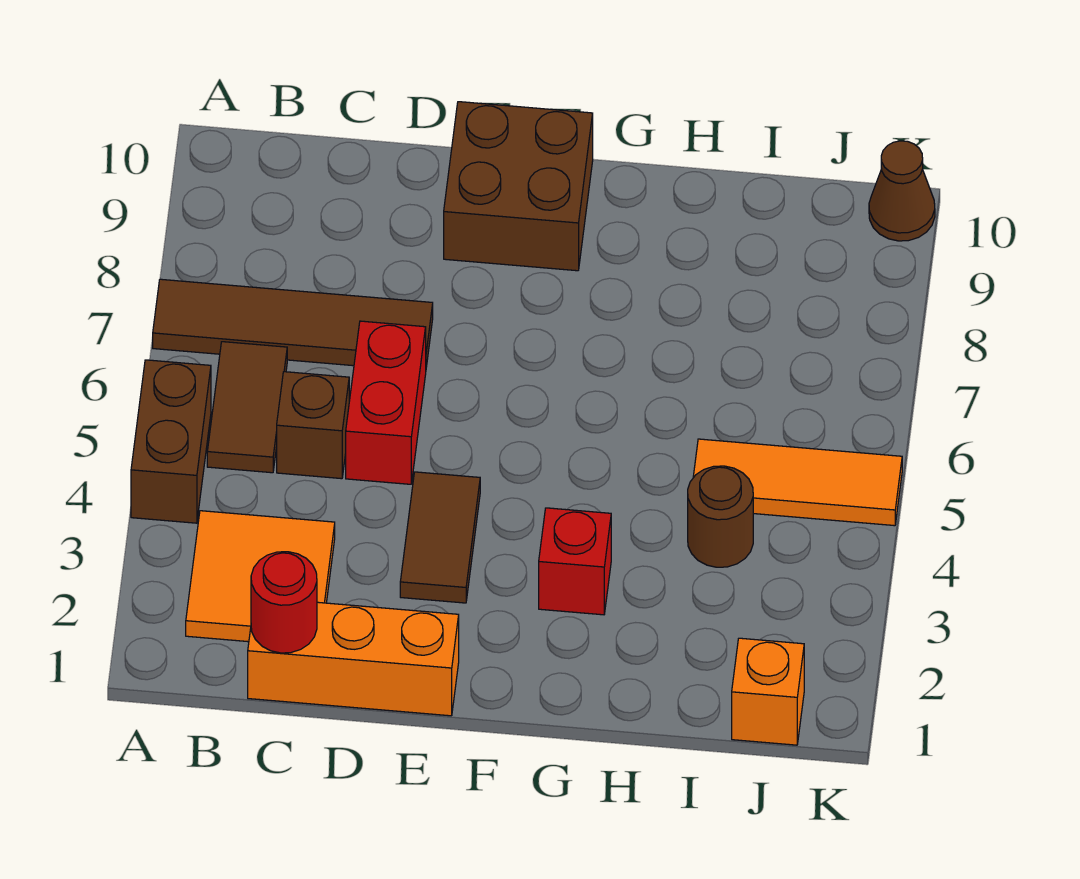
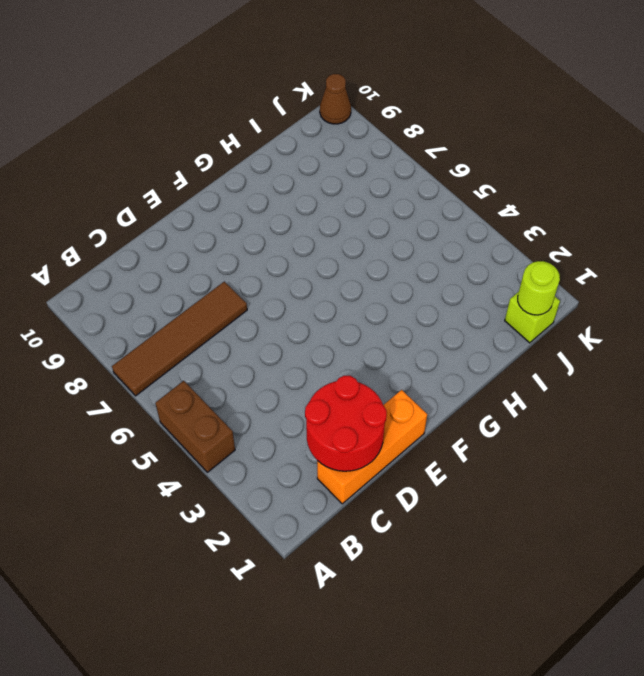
red 2x2 round brick [305,376,387,471] -> red 1x1 round brick [251,552,317,653]
lime 1x1 brick [505,292,560,343] -> orange 1x1 brick [732,638,804,745]
lime 1x1 round brick [518,261,560,315] -> none
none -> orange 2x2 tile [186,511,335,642]
none -> brown 1x2 tile [207,342,287,473]
none -> brown 1x1 brick [277,372,349,479]

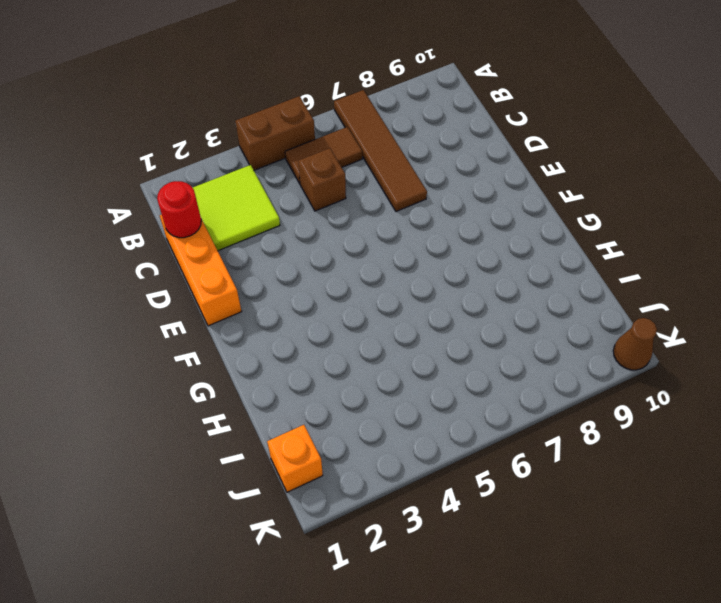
lime 2x2 tile [193,165,280,251] -> orange 2x2 tile [186,511,335,642]
none -> red 1x2 brick [346,321,426,484]
none -> brown 1x2 tile [400,472,480,603]
none -> brown 2x2 brick [444,102,593,271]

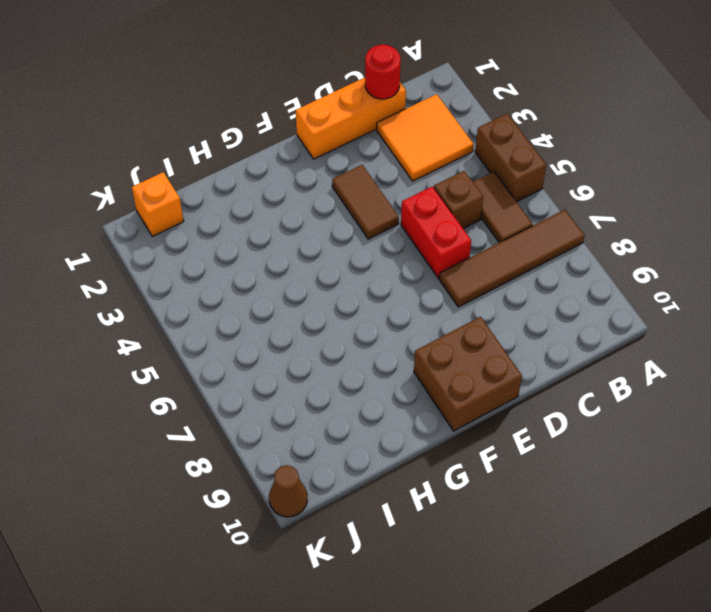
none -> red 1x1 brick [539,508,611,615]
none -> brown 1x1 round brick [688,466,753,567]
none -> orange 1x3 tile [693,439,902,526]

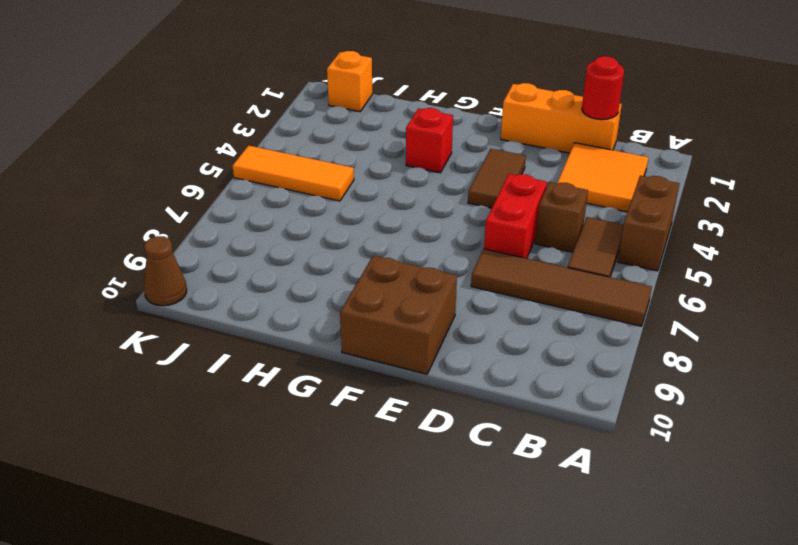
none -> brown 1x1 round brick [688,466,753,567]

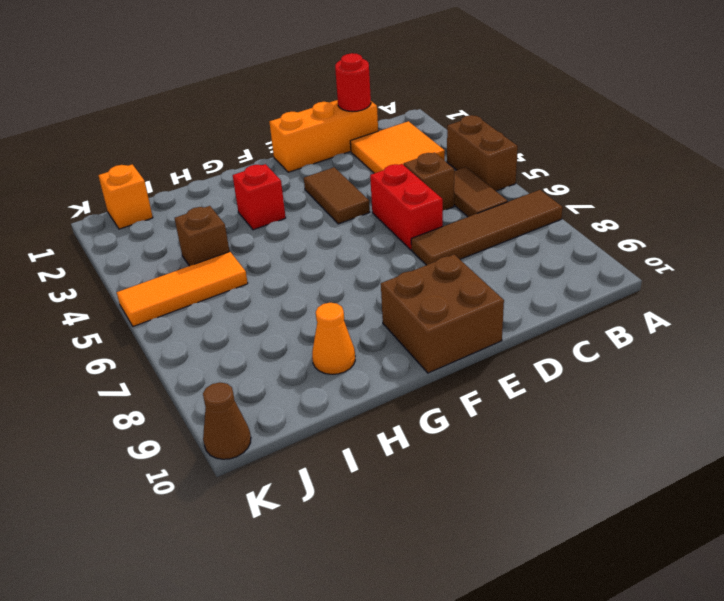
orange 1x1 cone [312,303,355,374] -> none
brown 1x1 brick [175,206,230,266] -> brown 1x1 round brick [688,466,753,567]

